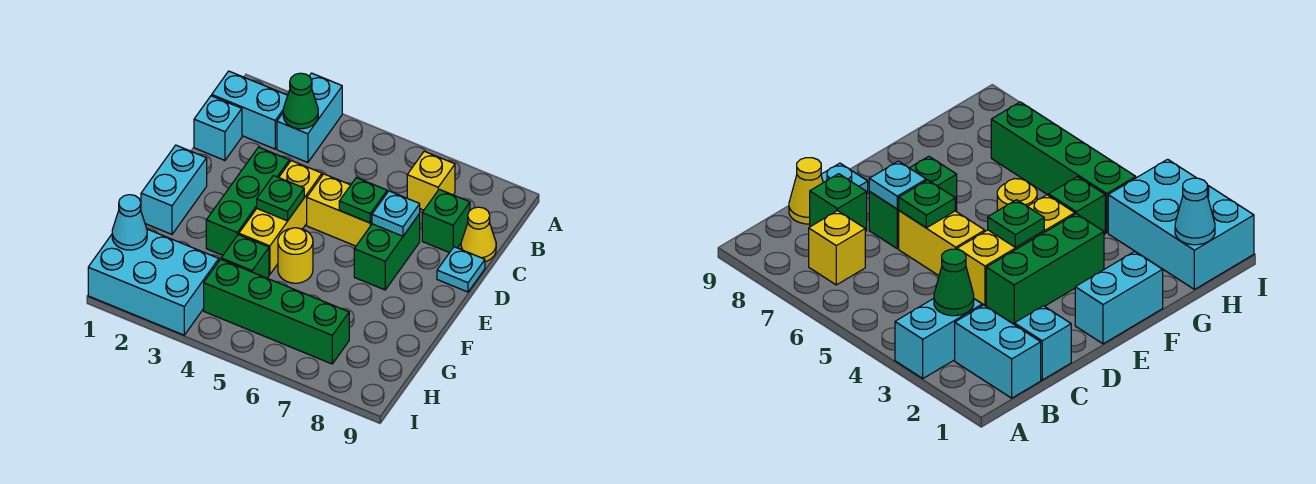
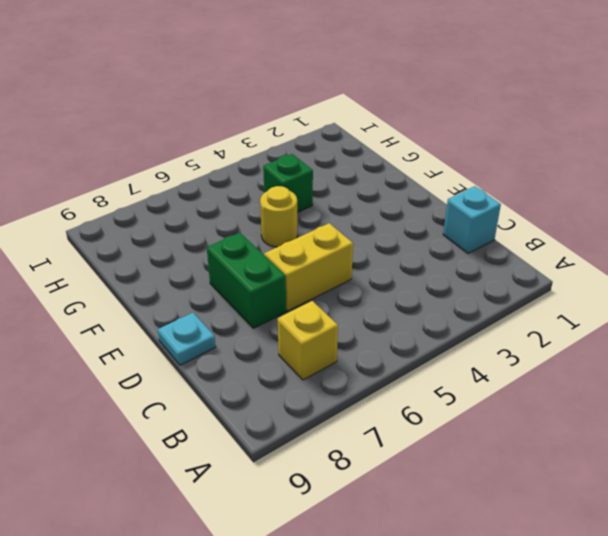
none -> cyan 1x2 brick [277,73,342,163]
none -> cyan 1x2 brick [212,71,288,149]
none -> green 1x1 brick [422,189,470,253]

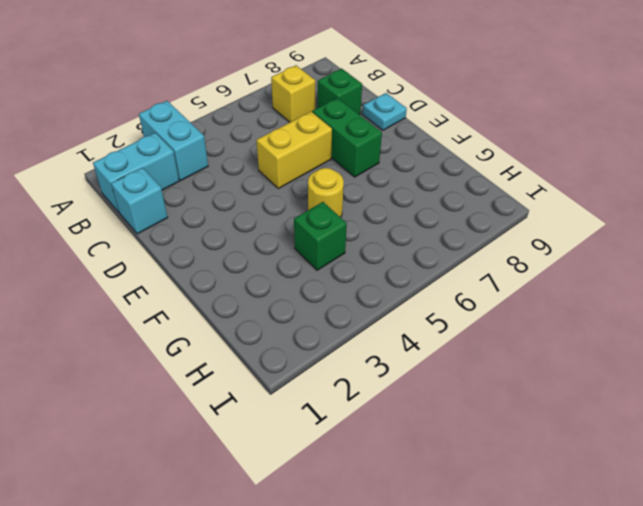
none -> yellow 1x1 cone [461,207,496,262]
none -> green 1x3 brick [206,147,289,255]
none -> yellow 1x3 brick [239,161,322,275]

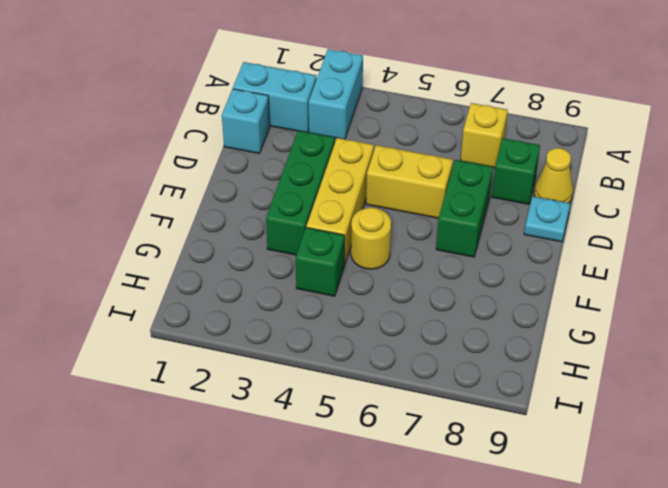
none -> cyan 1x2 brick [141,145,207,234]
none -> cyan 2x3 brick [88,229,219,335]
none -> green 1x4 brick [204,259,349,364]

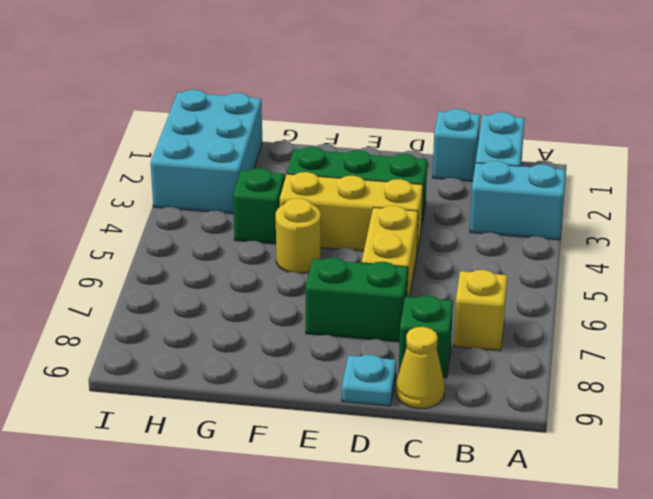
none -> cyan 1x2 brick [141,145,207,234]
none -> green 1x4 brick [204,259,349,364]
none -> green 1x1 cone [283,73,318,129]

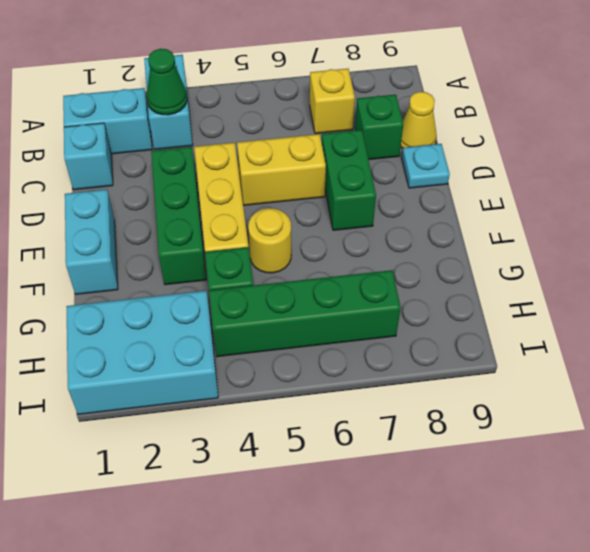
none -> green 1x1 plate [339,178,387,223]
none -> cyan 1x1 plate [372,191,420,236]
none -> green 1x1 plate [257,176,304,221]

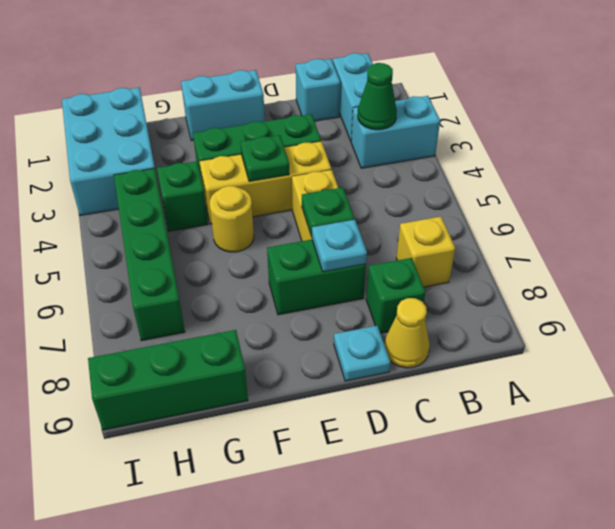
green 1x3 brick [88,330,248,430] -> none
none -> cyan 1x1 cone [112,195,147,250]

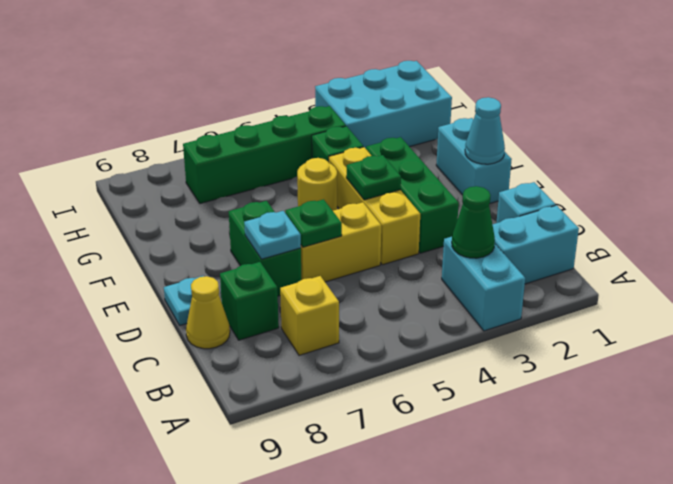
cyan 1x1 cone [465,97,505,164] -> cyan 1x1 cone moved to [112,195,147,250]

